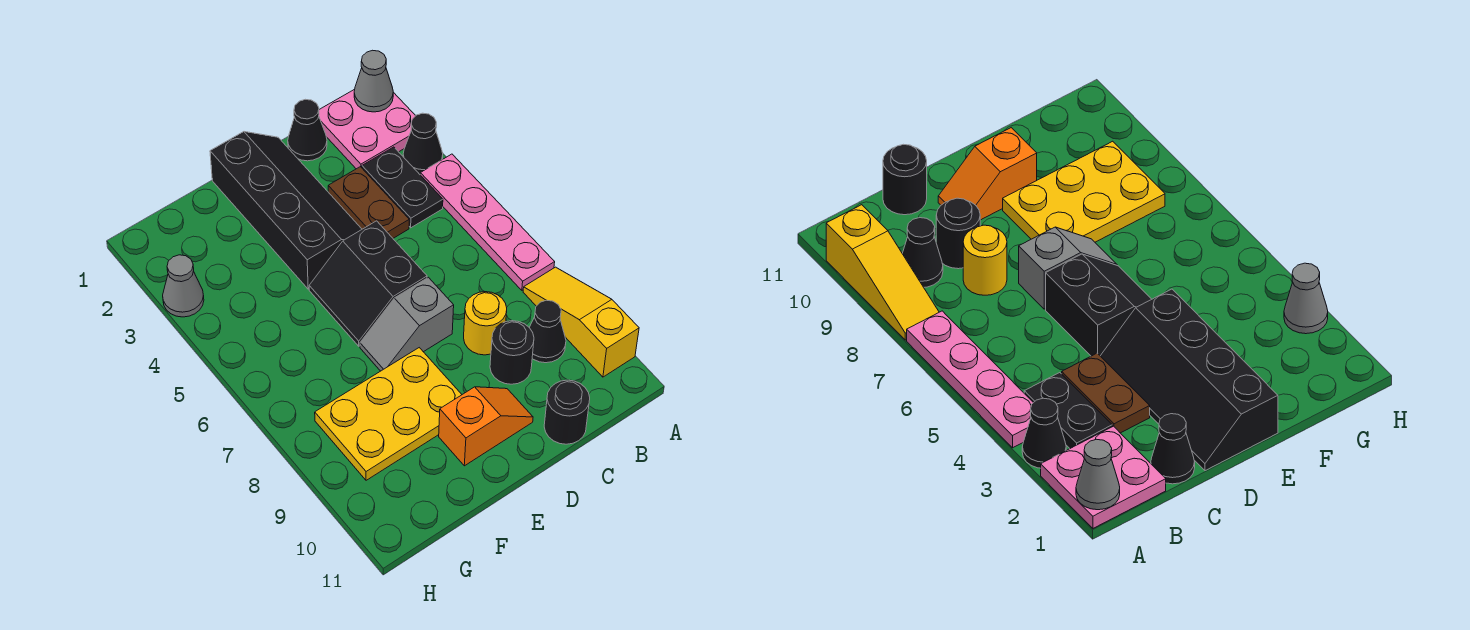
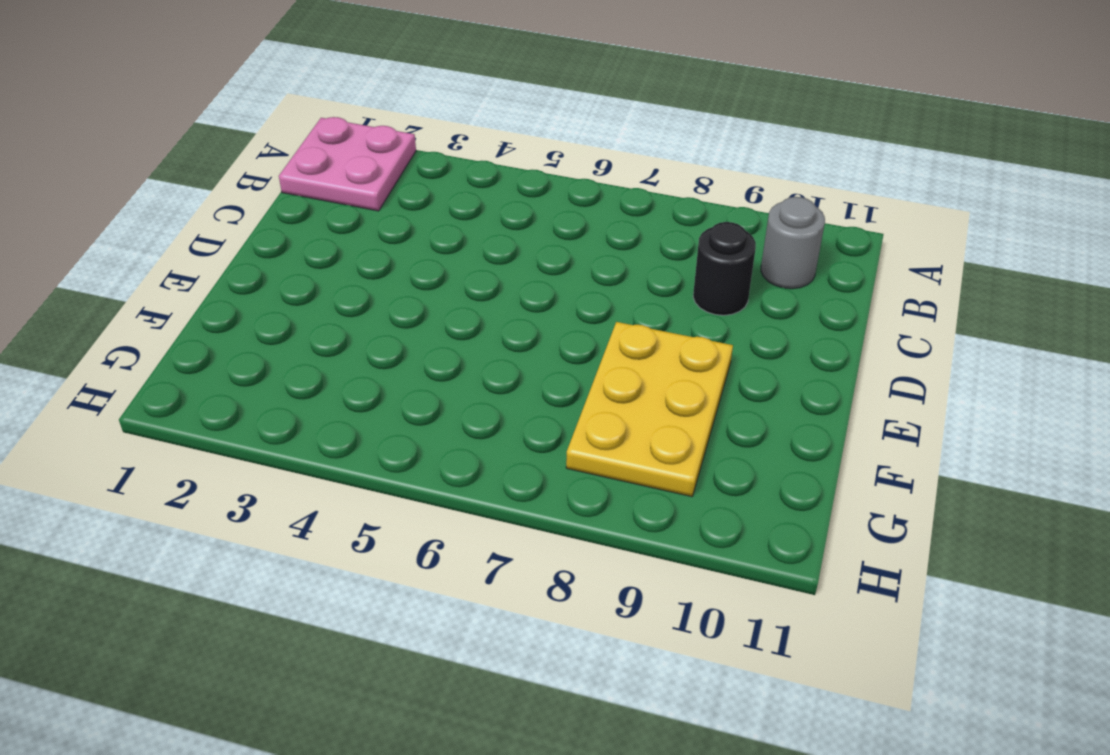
grey 1x1 round brick [761,197,825,289] -> none
none -> black 1x1 cone [403,113,443,174]
none -> pink 1x4 plate [420,154,555,290]
none -> yellow 1x3 slope [523,267,639,377]

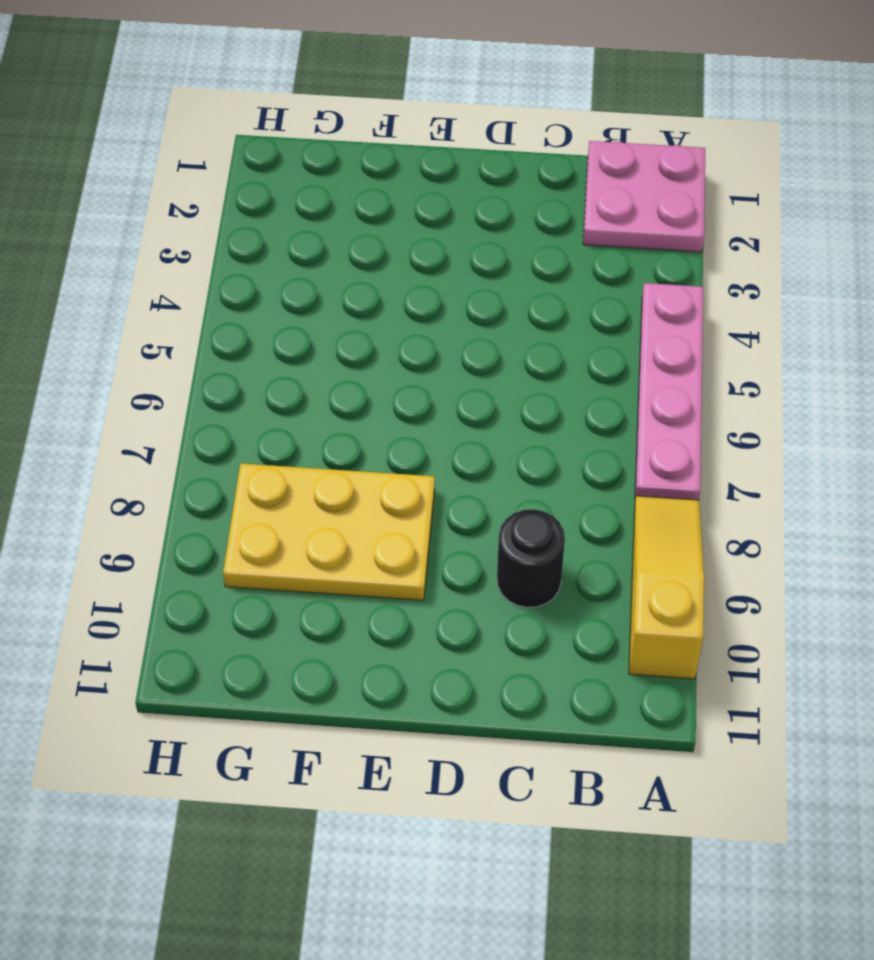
none -> black 1x1 cone [403,113,443,174]
none -> black 1x2 plate [362,147,443,228]
none -> black 1x1 cone [529,300,566,363]

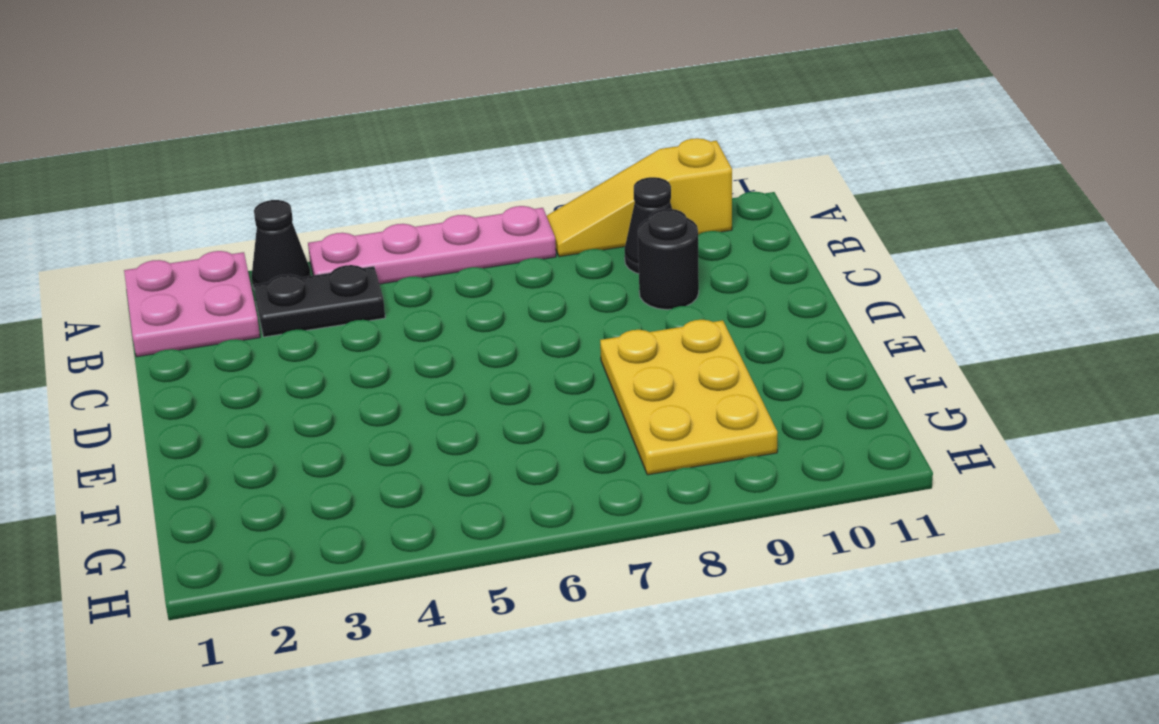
none -> black 1x1 cone [288,99,327,161]
none -> brown 1x2 plate [328,167,409,238]
none -> yellow 1x1 round brick [464,292,507,355]

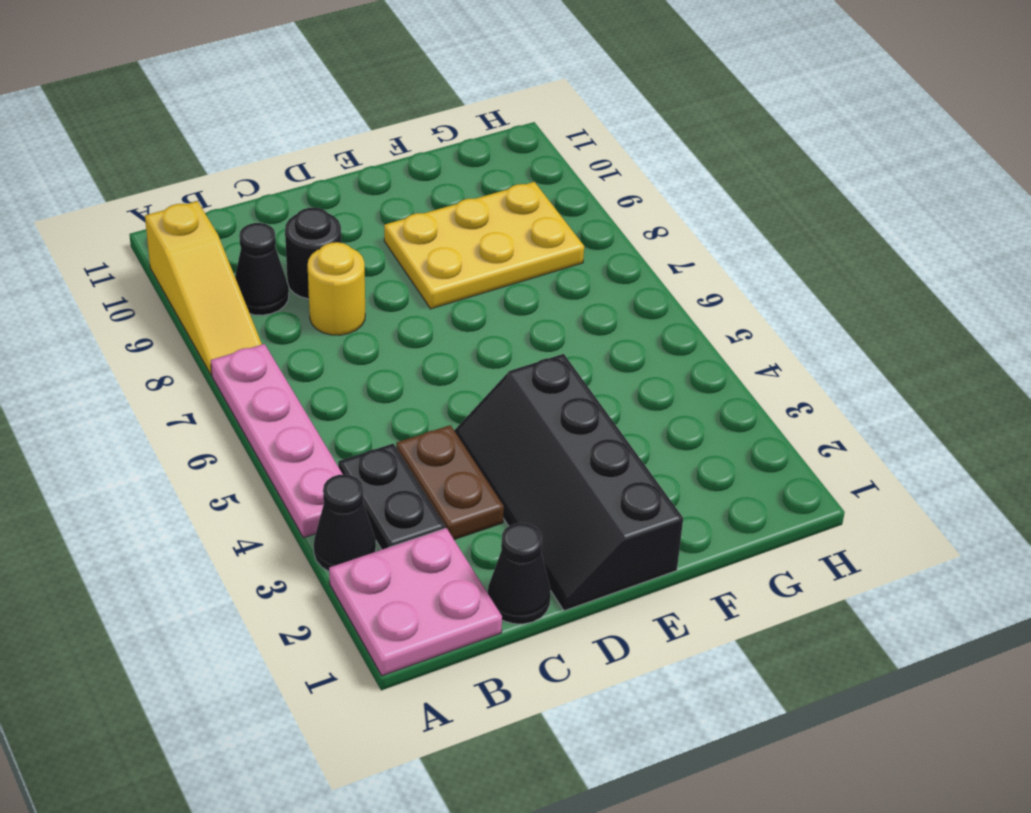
none -> black 1x1 round brick [544,380,590,444]
none -> black 2x2 slope [309,221,427,346]
none -> grey 1x2 slope [360,277,454,371]

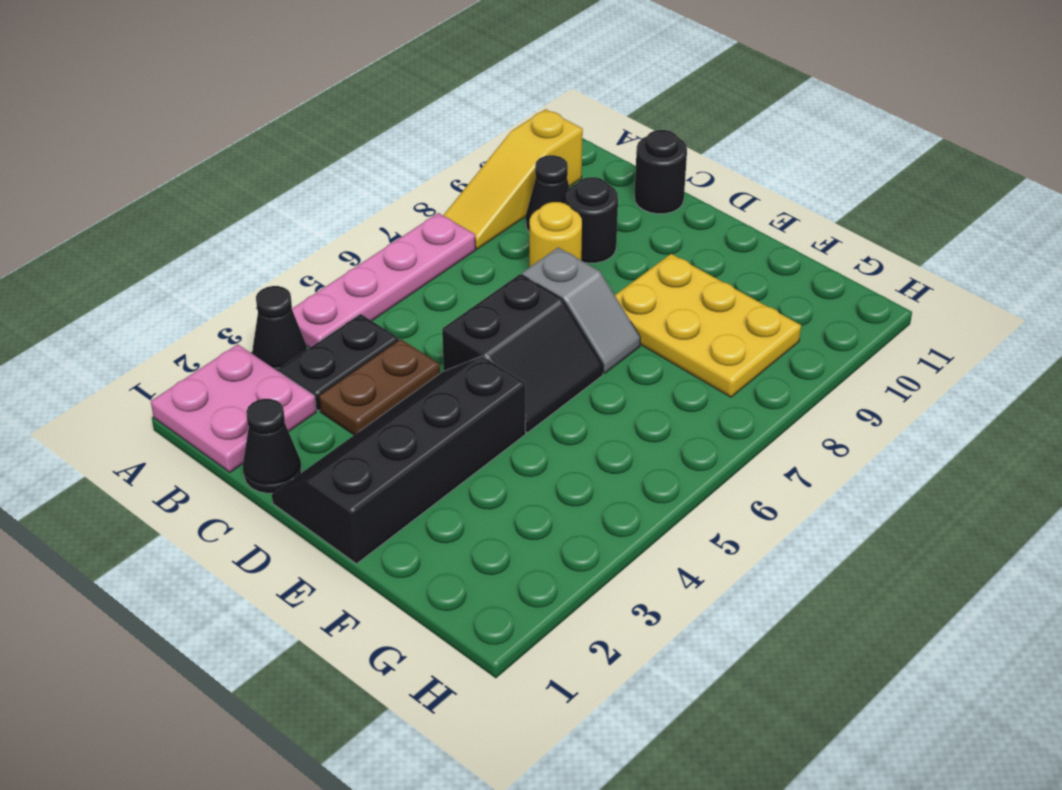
none -> orange 1x2 slope [439,387,533,466]
none -> grey 1x1 cone [163,255,204,317]
none -> grey 1x1 cone [354,50,393,112]

